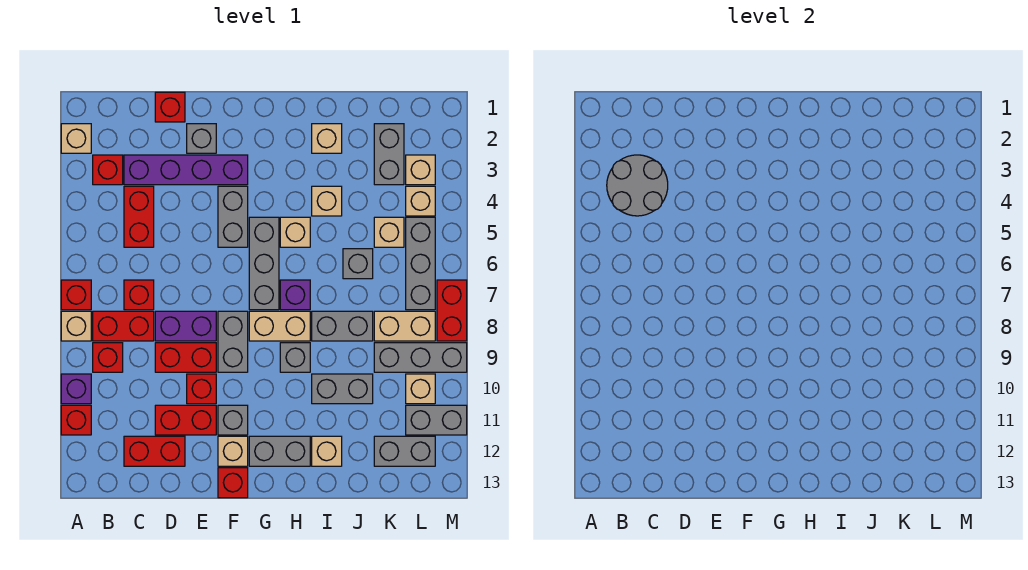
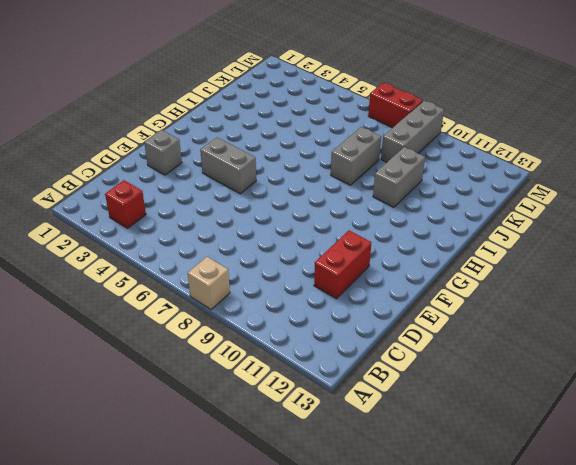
none -> tan 1x1 brick [61,124,91,153]
none -> red 1x1 brick [61,280,91,310]
none -> purple 1x1 brick [61,374,91,404]
none -> red 1x1 brick [61,405,91,435]

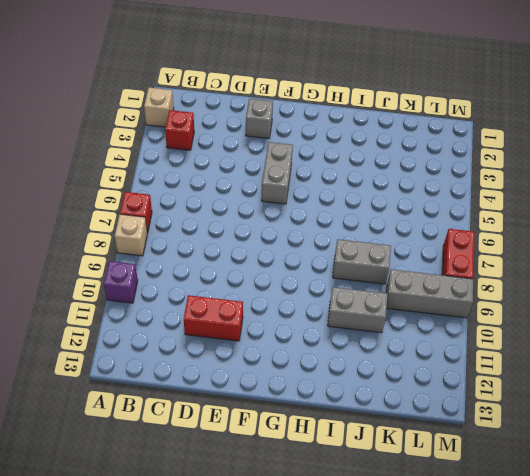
none -> red 1x1 brick [61,405,91,435]
none -> red 1x2 brick [93,311,154,341]
none -> red 1x1 brick [93,343,123,372]
none -> purple 1x4 brick [124,155,248,185]

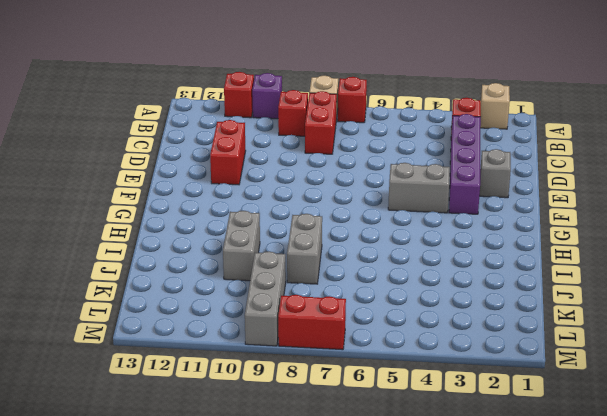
none -> red 1x2 brick [124,186,154,247]
none -> red 1x1 brick [124,280,154,310]
none -> red 1x2 brick [124,436,185,466]
none -> red 1x1 brick [155,92,185,122]

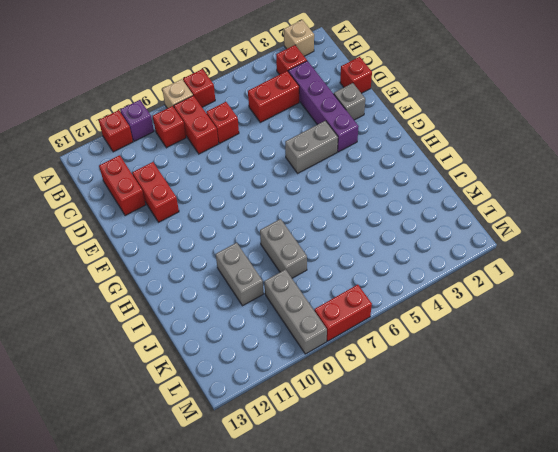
none -> purple 1x2 brick [155,311,216,341]
none -> red 1x2 brick [155,343,216,372]
none -> red 1x1 brick [187,374,216,404]
none -> grey 1x2 brick [218,311,248,372]

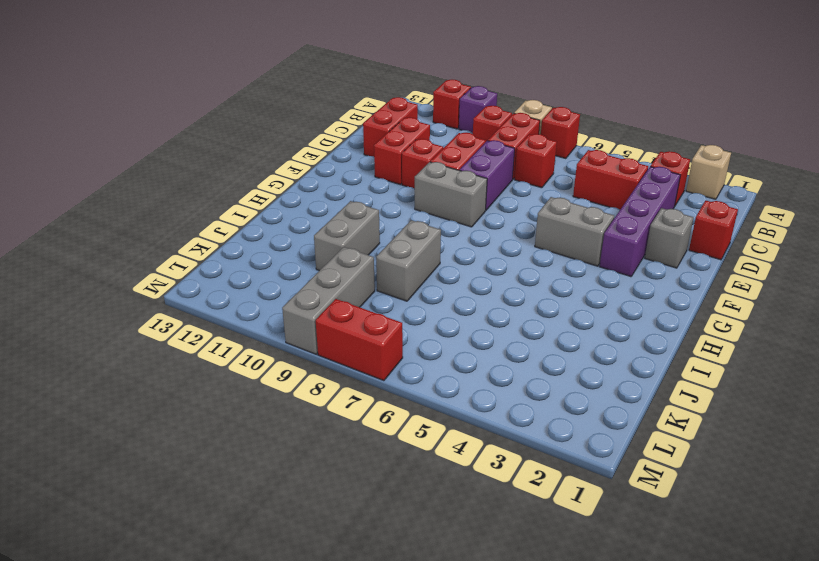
none -> grey 1x1 brick [218,405,248,435]
none -> tan 1x1 brick [218,436,248,466]
none -> red 1x1 brick [218,468,248,498]
none -> grey 1x3 brick [249,217,279,310]

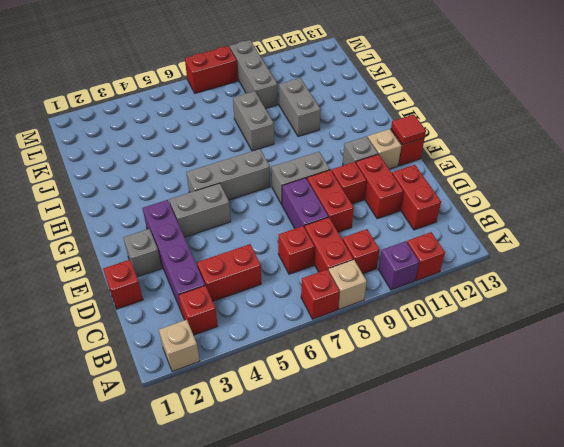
red 1x1 tile [391,114,426,145] -> none
none -> tan 1x2 brick [249,311,310,341]
none -> grey 1x2 brick [249,436,310,466]
none -> tan 1x1 brick [280,217,310,247]
none -> purple 1x1 brick [280,280,310,310]

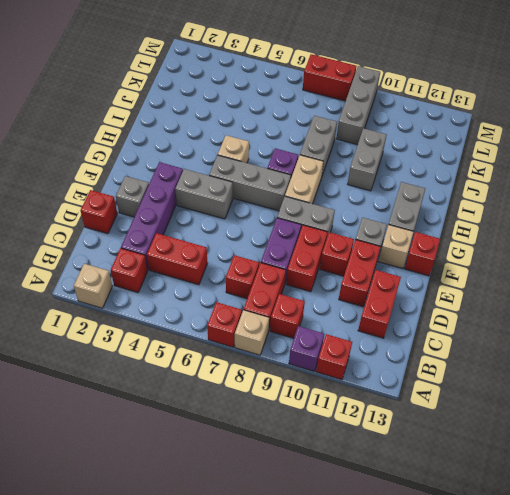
none -> grey 1x1 brick [280,343,310,372]
none -> tan 1x1 brick [312,124,342,153]
none -> tan 1x1 brick [312,186,342,216]
none -> tan 1x1 brick [312,436,342,466]

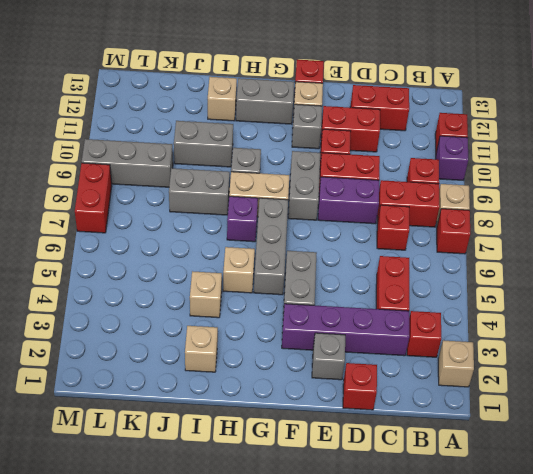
none -> grey 1x1 brick [343,249,373,279]
none -> grey 1x2 brick [374,124,404,185]
none -> tan 1x1 brick [374,217,404,247]
none -> tan 1x2 brick [374,311,435,341]

